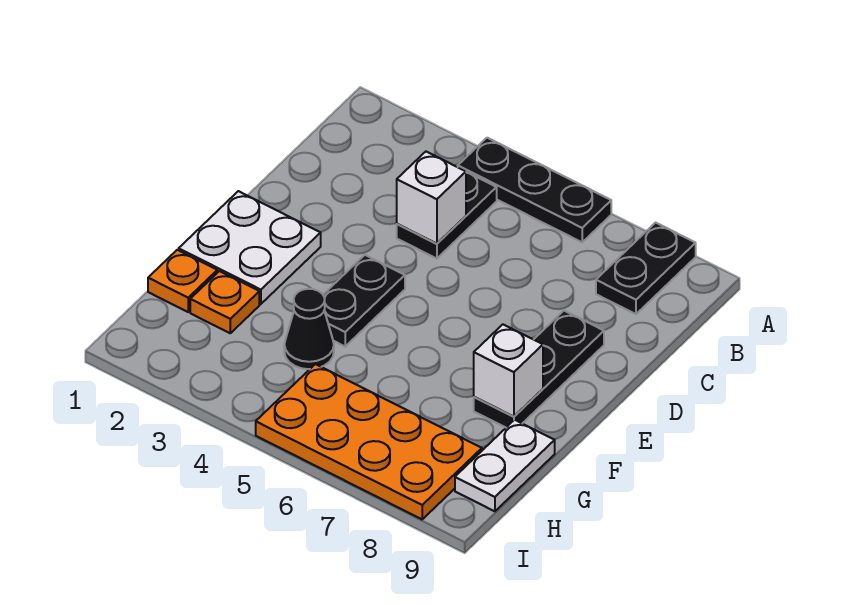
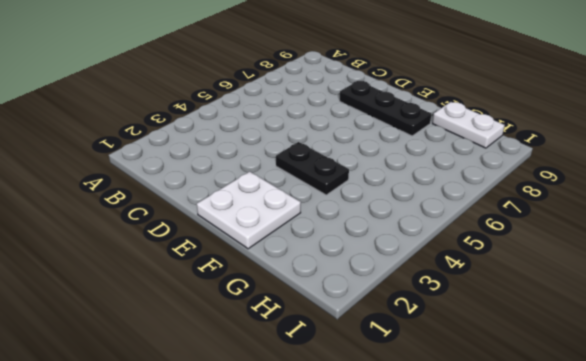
none -> black 1x3 plate [458,138,611,242]
none -> black 1x2 plate [596,223,696,314]
none -> black 1x2 plate [397,172,497,259]

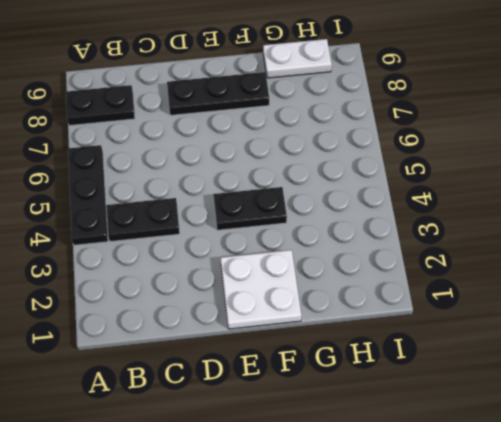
none -> orange 1x1 plate [148,250,217,312]
none -> orange 1x1 plate [190,271,259,333]
none -> black 1x1 cone [284,289,334,369]

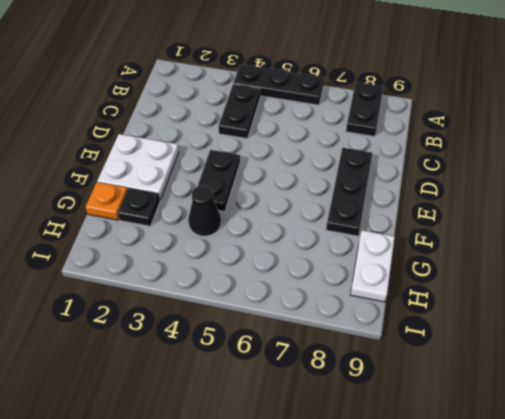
black 1x1 plate [118,188,160,226] -> orange 1x1 plate [190,271,259,333]
none -> orange 2x4 plate [256,364,482,519]
none -> white 1x1 brick [397,152,466,244]
none -> white 1x1 brick [474,325,543,417]

